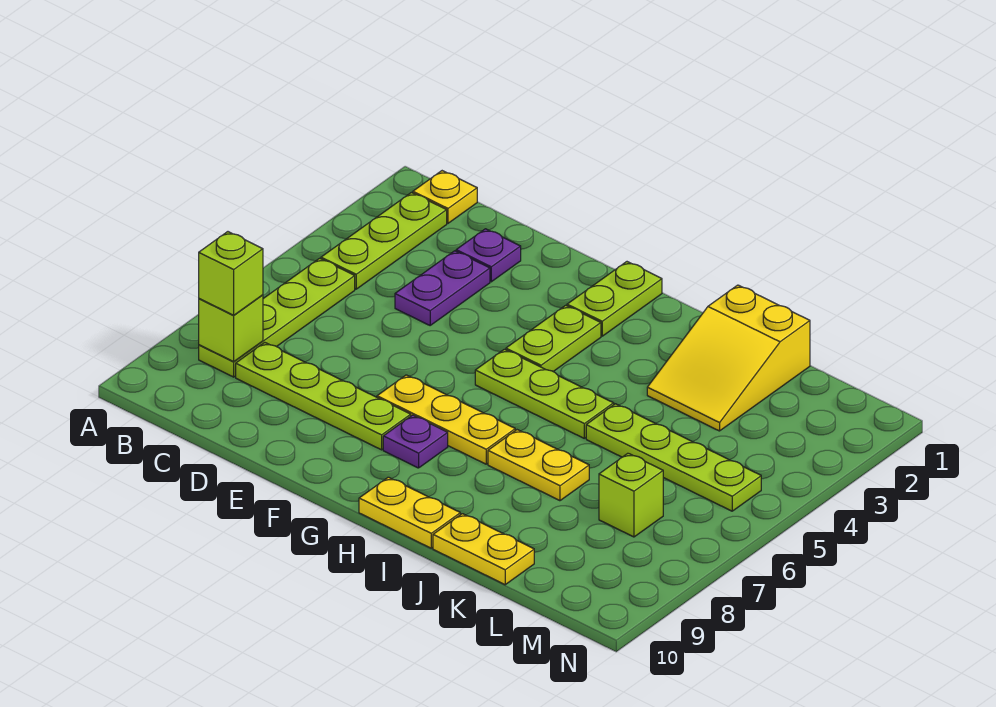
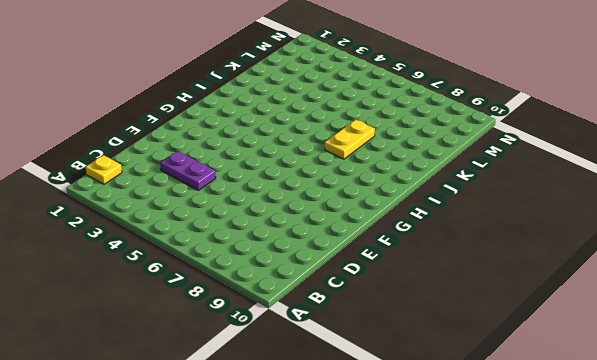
none -> lime 1x3 plate [321,193,447,289]
none -> lime 1x4 plate [199,258,355,377]
none -> lime 1x4 plate [236,342,411,450]

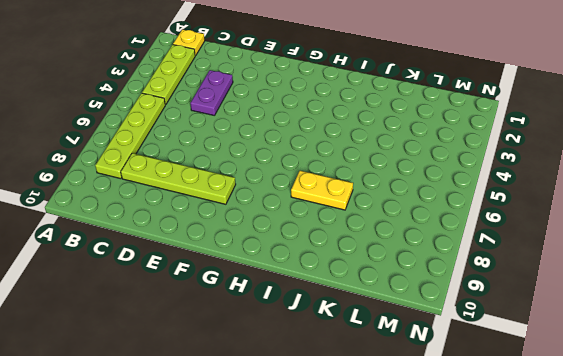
none -> purple 1x1 plate [456,229,521,282]
none -> yellow 1x3 plate [377,375,515,464]
none -> lime 1x2 plate [567,262,662,336]

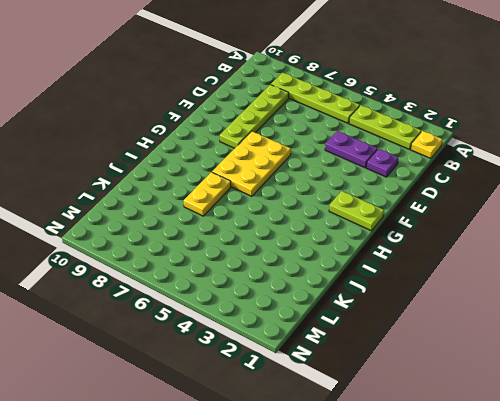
yellow 2x3 plate [212,131,291,196] -> yellow 1x3 plate [377,375,515,464]
none -> lime 1x2 plate [506,305,601,372]
none -> lime 1x3 plate [475,349,614,438]
none -> purple 1x1 plate [383,415,448,468]

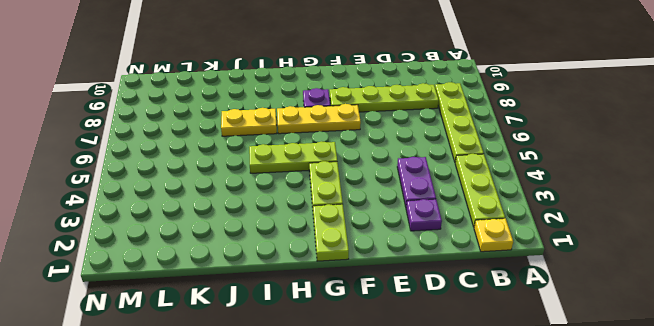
none -> yellow 1x2 plate [359,477,460,548]
none -> yellow 2x3 slope [647,285,810,431]
none -> lime 1x4 plate [586,404,761,511]

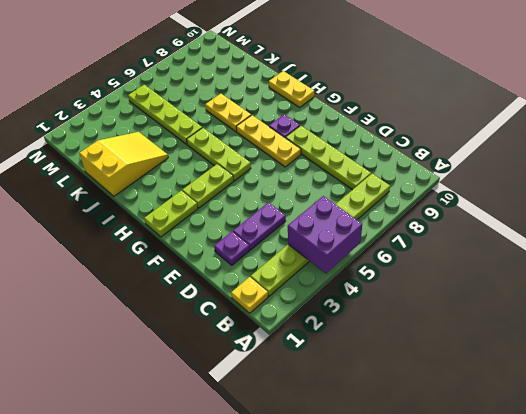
purple 2x2 brick [288,196,362,273] -> none
none -> yellow 1x2 plate [433,514,534,585]
none -> lime 1x1 brick [599,453,663,537]
none -> lime 1x1 brick [199,295,263,362]

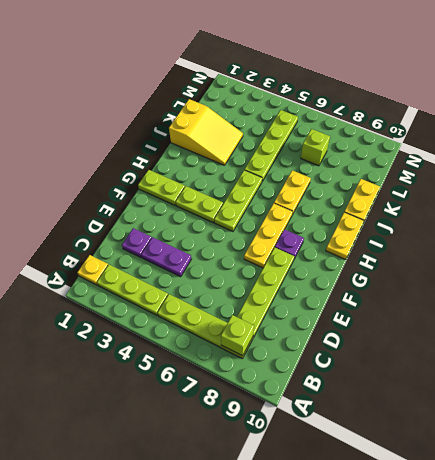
none -> lime 1x1 brick [199,232,263,315]

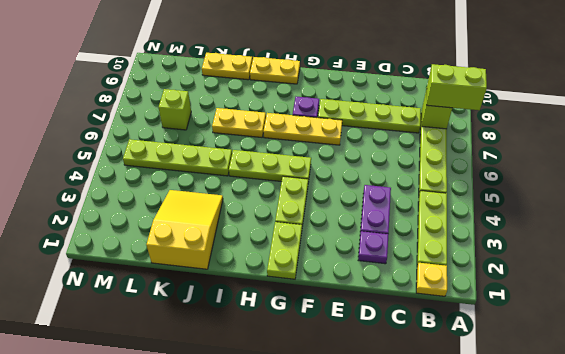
lime 1x2 brick [427,64,487,110] -> lime 1x1 brick [199,232,263,315]

